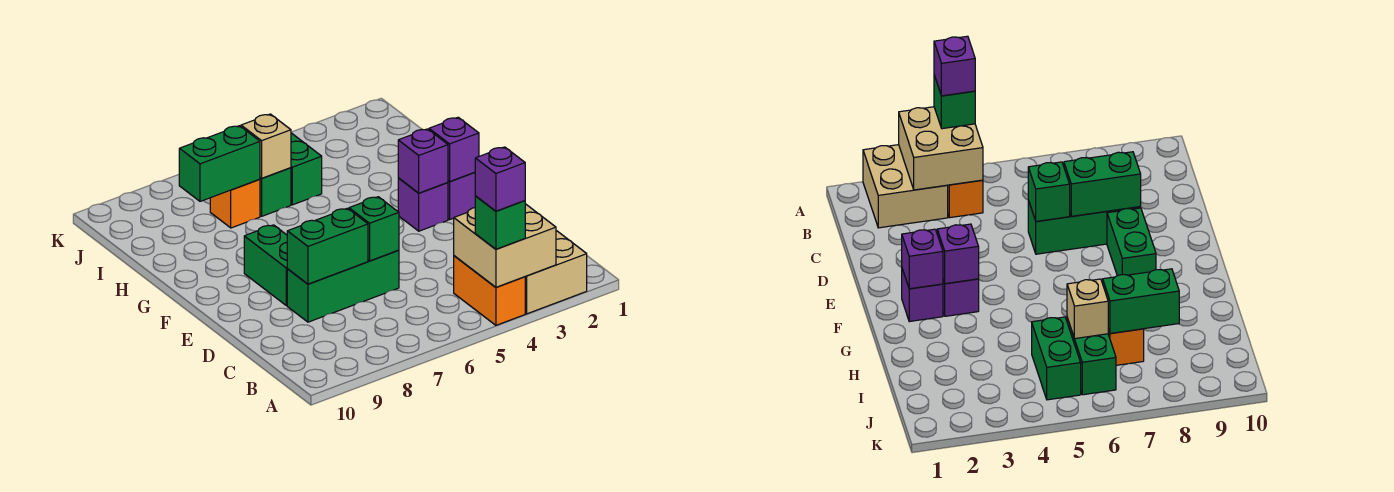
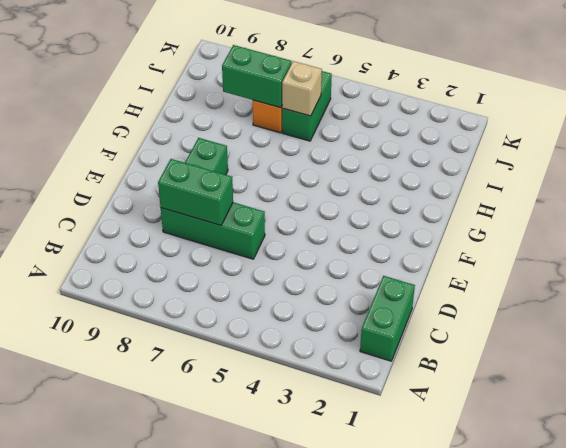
green 1x2 brick [360,276,415,361] -> green 1x2 brick moved to [291,133,322,205]
none -> tan 2x2 brick [525,231,587,314]
none -> orange 1x2 brick [454,256,525,325]
none -> purple 1x1 brick [448,172,475,220]

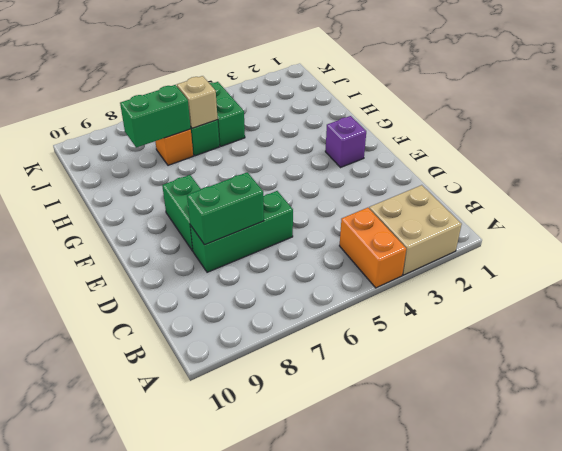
none -> purple 1x1 brick [398,178,448,231]
none -> tan 2x2 brick [454,204,556,287]
none -> green 1x1 brick [349,197,399,261]

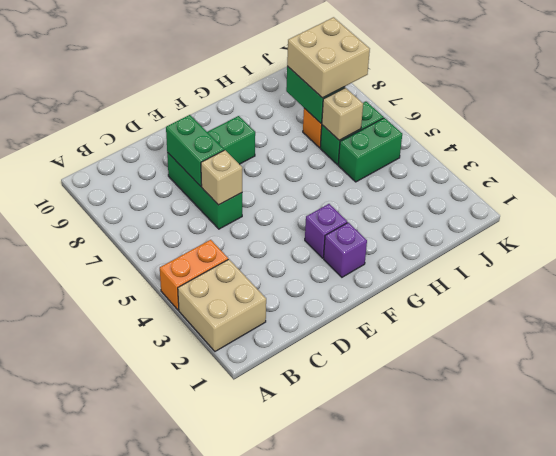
tan 1x1 brick [201,150,242,205] -> green 1x1 brick [349,197,399,261]
tan 2x2 brick [287,17,370,98] -> tan 2x2 brick moved to [454,204,556,287]
none -> purple 1x1 brick [429,117,479,182]
none -> purple 1x1 brick [398,129,448,193]
none -> green 1x1 brick [475,196,525,249]

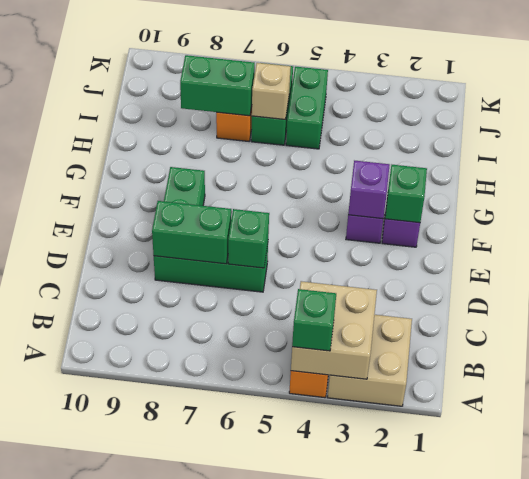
green 1x1 brick [385,165,427,223] -> purple 1x1 brick [429,117,479,182]
none -> purple 1x1 brick [475,147,525,211]

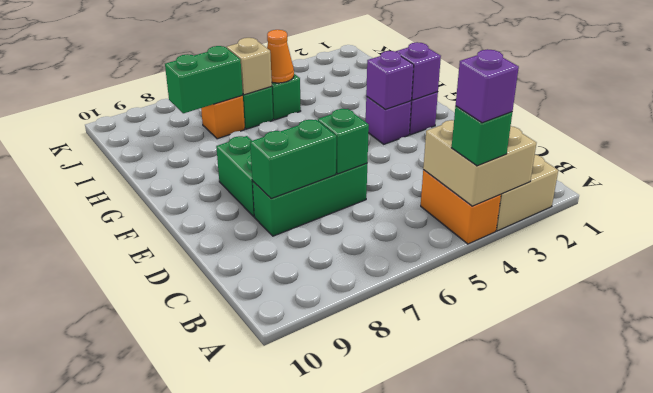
orange 1x1 cone [267,30,294,83] -> none

